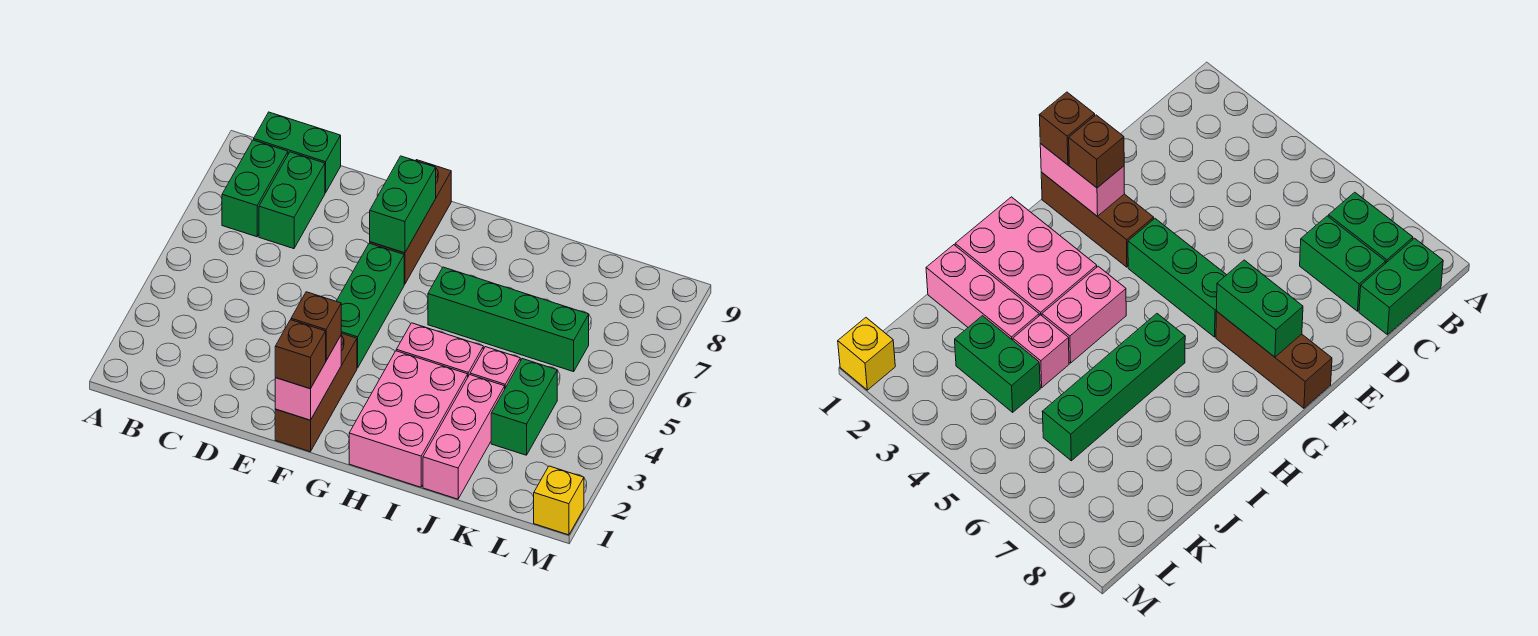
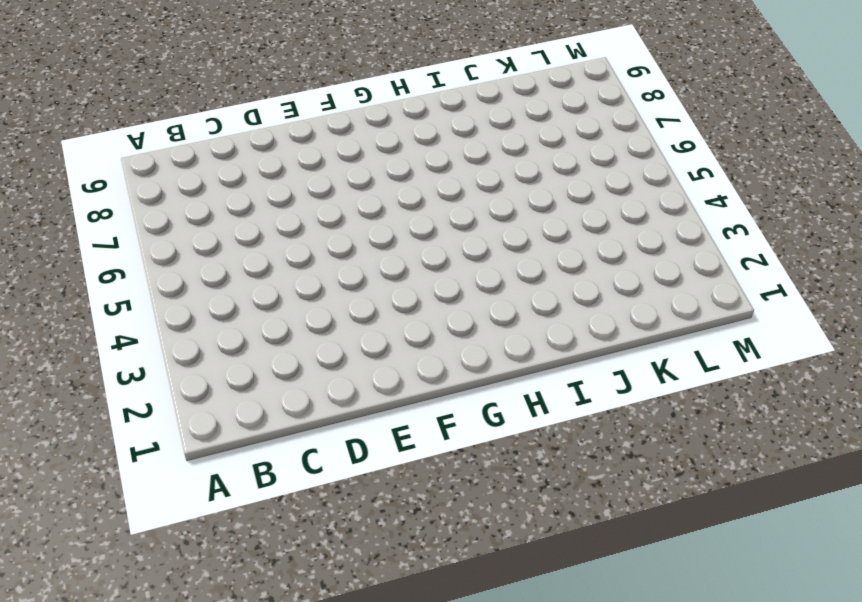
none -> green 1x2 brick [222,140,288,237]
none -> green 1x2 brick [254,112,341,193]
none -> green 1x2 brick [259,152,325,249]

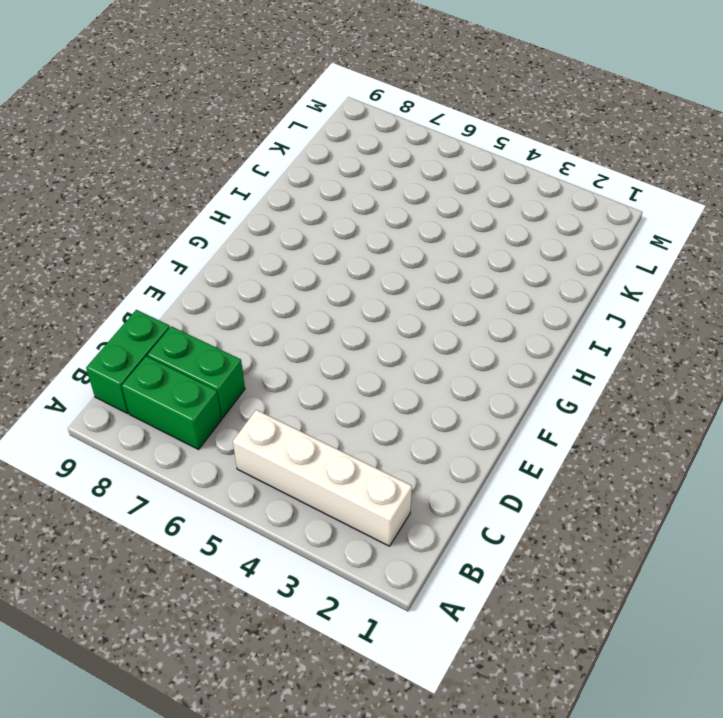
white 1x4 brick [233,410,412,546] -> none
none -> brown 1x3 brick [275,333,357,452]
none -> green 1x3 brick [336,243,404,368]
none -> brown 1x3 brick [370,160,451,284]

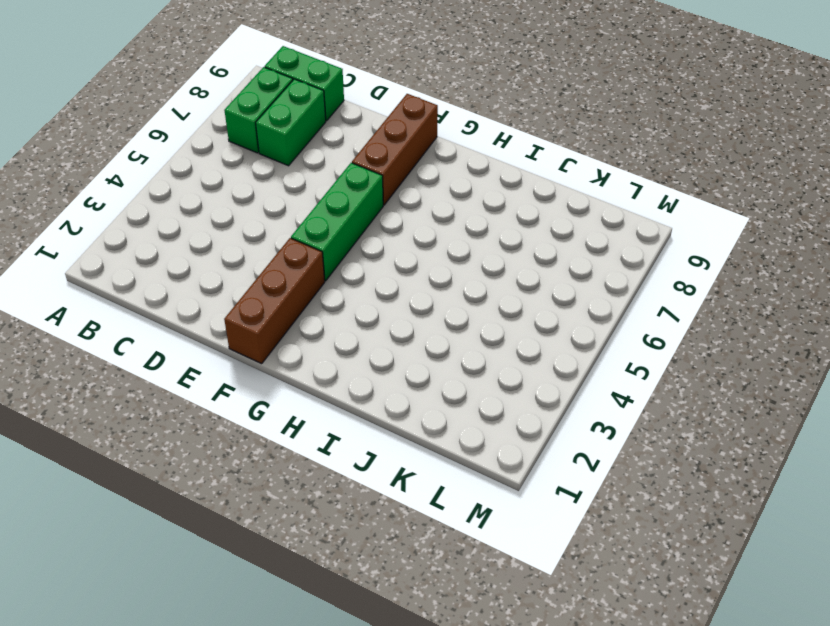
none -> pink 2x3 brick [349,351,468,487]
none -> pink 1x2 brick [396,323,483,376]
none -> green 1x4 brick [428,267,589,372]

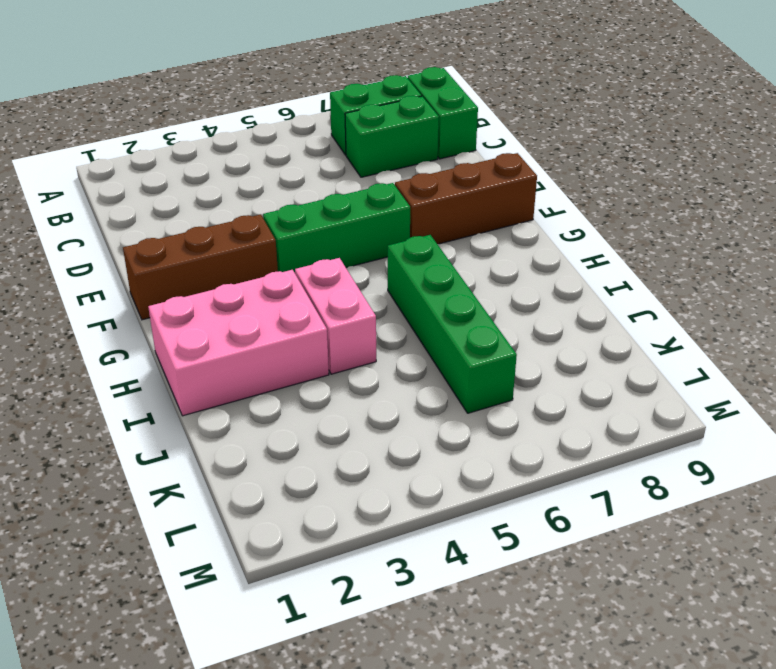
none -> pink 1x3 brick [423,375,505,499]
none -> pink 1x1 brick [470,347,520,388]
none -> green 1x2 brick [491,359,557,455]

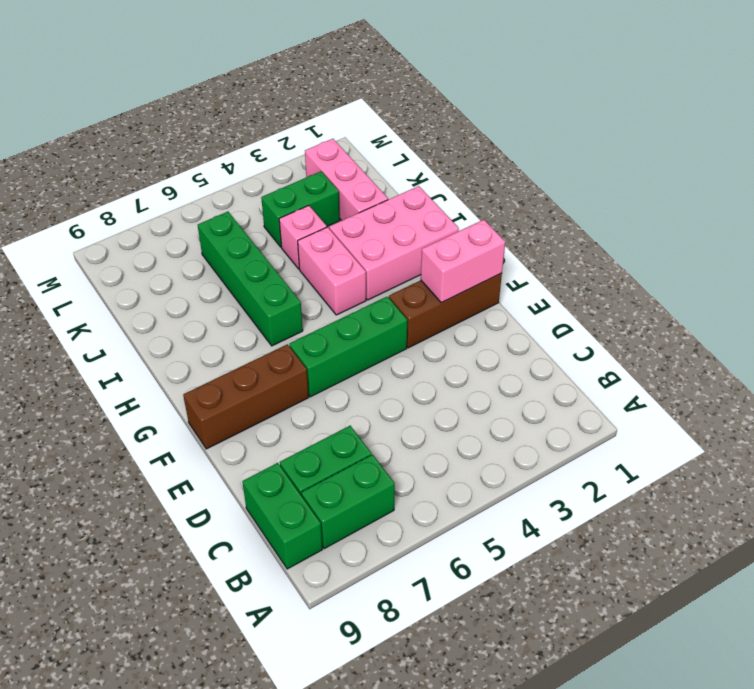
pink 1x3 brick [305,139,388,221] -> pink 1x3 brick turned to [423,375,505,499]
none -> yellow 1x1 brick [534,466,584,535]
none -> green 1x2 brick [370,156,436,253]
none -> brown 1x1 brick [275,320,326,389]

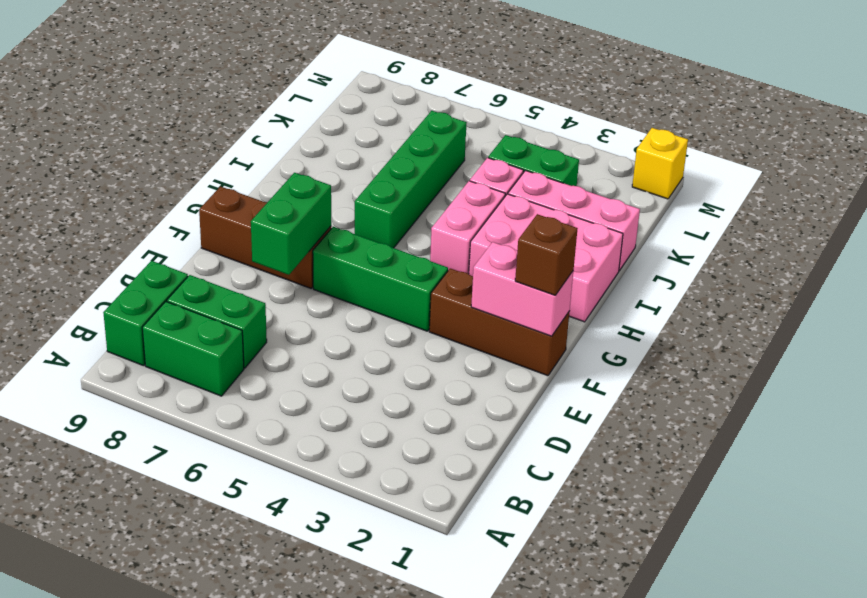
green 1x2 brick [251,173,331,275] -> green 1x2 brick turned to [370,156,436,253]
none -> brown 1x1 brick [291,292,341,360]

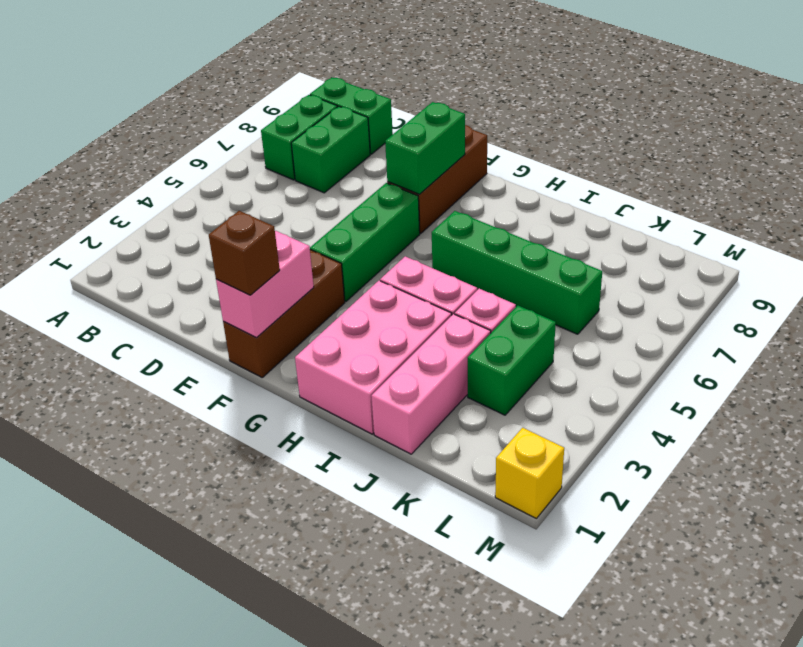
none -> brown 1x1 brick [291,292,341,360]

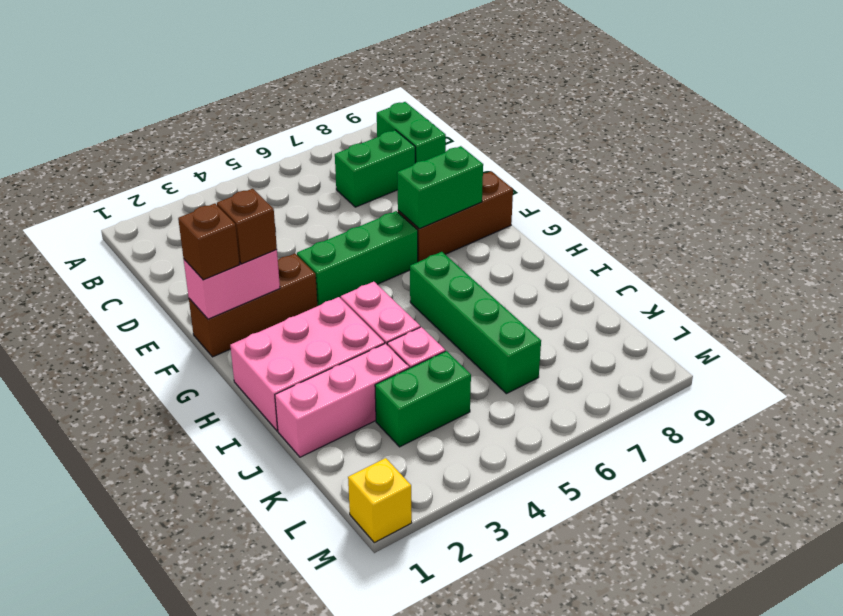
none -> green 1x2 brick [222,140,288,237]

